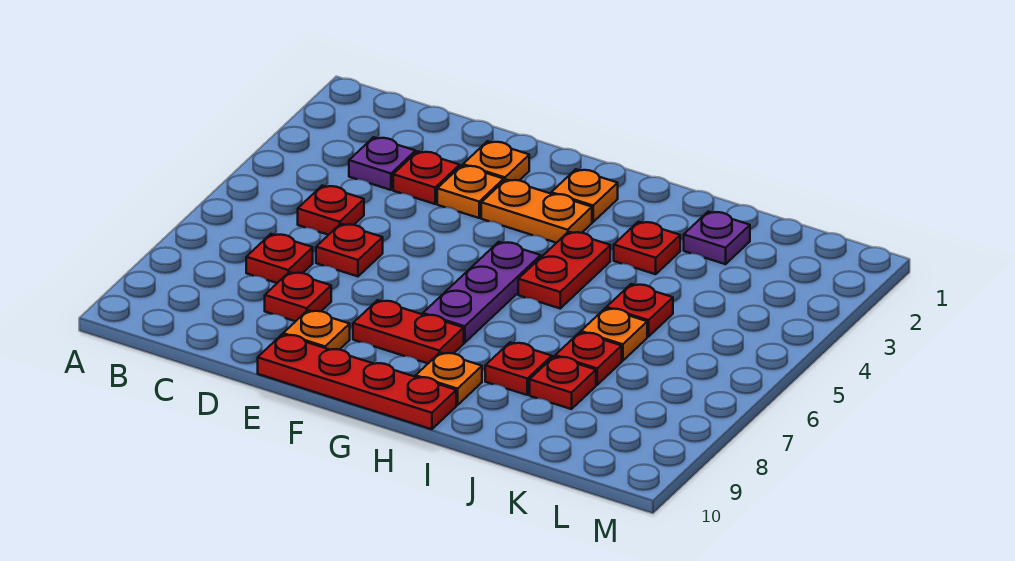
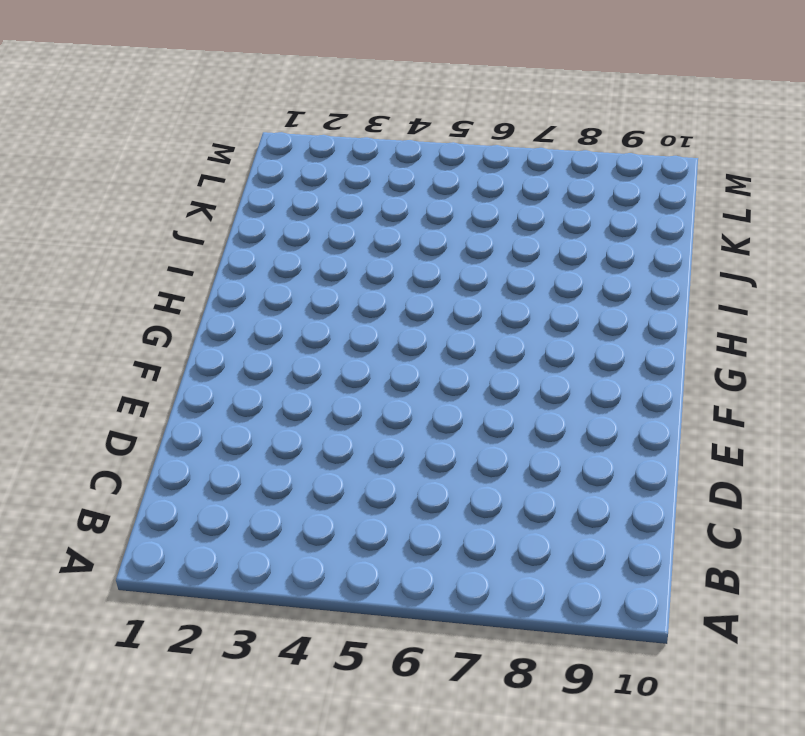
none -> purple 1x1 plate [349,137,416,190]
none -> red 1x1 plate [298,186,364,235]
none -> red 1x1 plate [246,234,313,283]

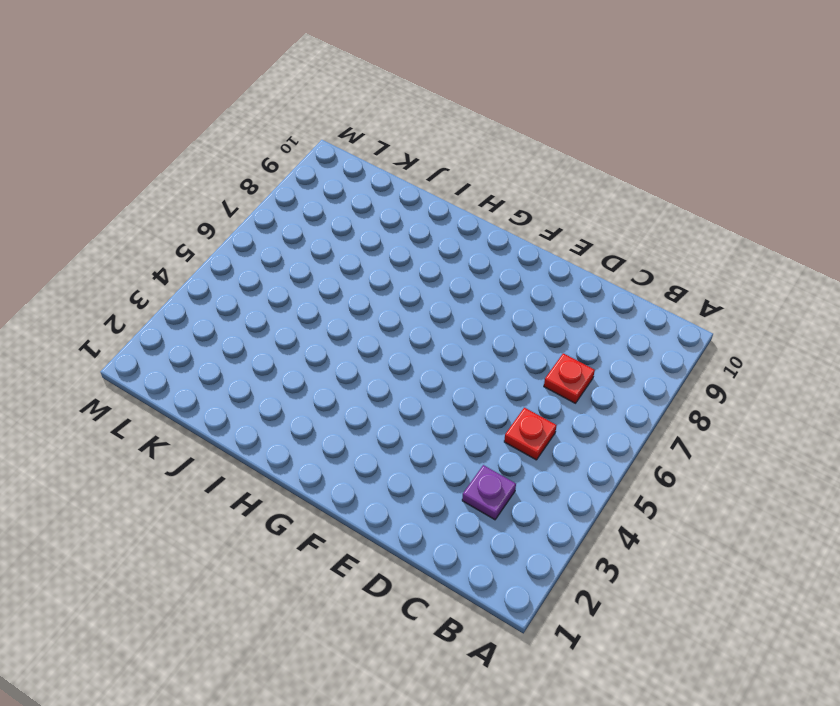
none -> red 1x1 plate [393,151,460,204]
none -> red 1x1 plate [316,224,383,276]
none -> red 1x1 plate [265,272,331,321]

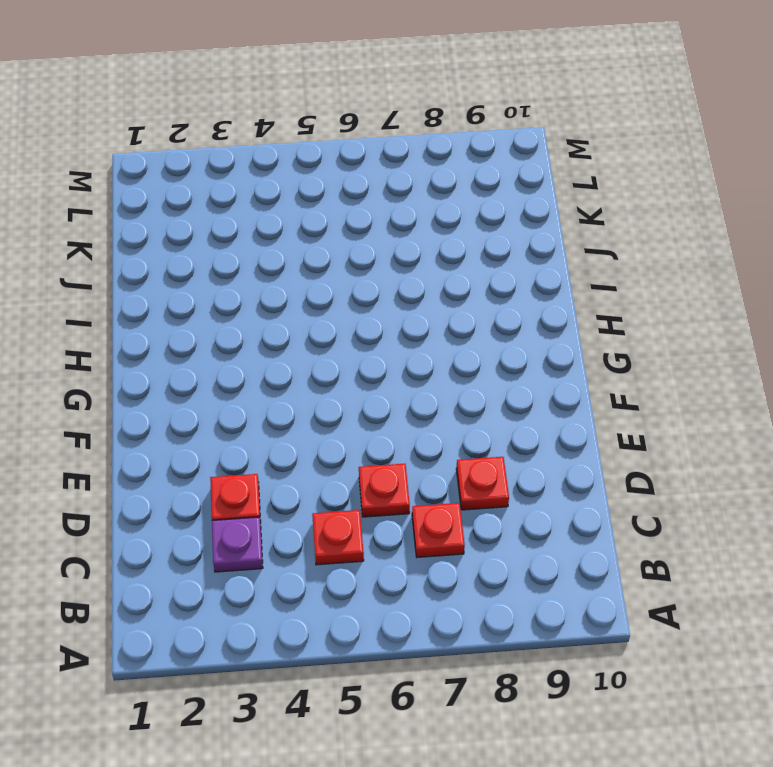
none -> orange 1x1 plate [463,141,529,181]
none -> orange 1x1 plate [437,166,504,218]
none -> orange 1x1 plate [283,310,350,350]

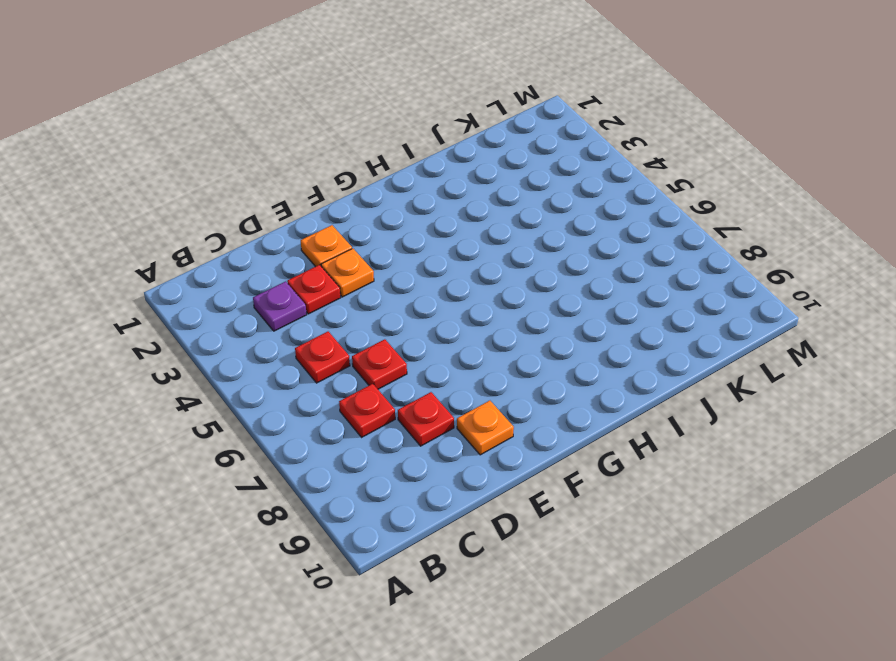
none -> red 1x4 plate [258,335,456,429]
none -> orange 1x2 plate [481,180,592,243]
none -> red 1x2 plate [353,300,464,363]

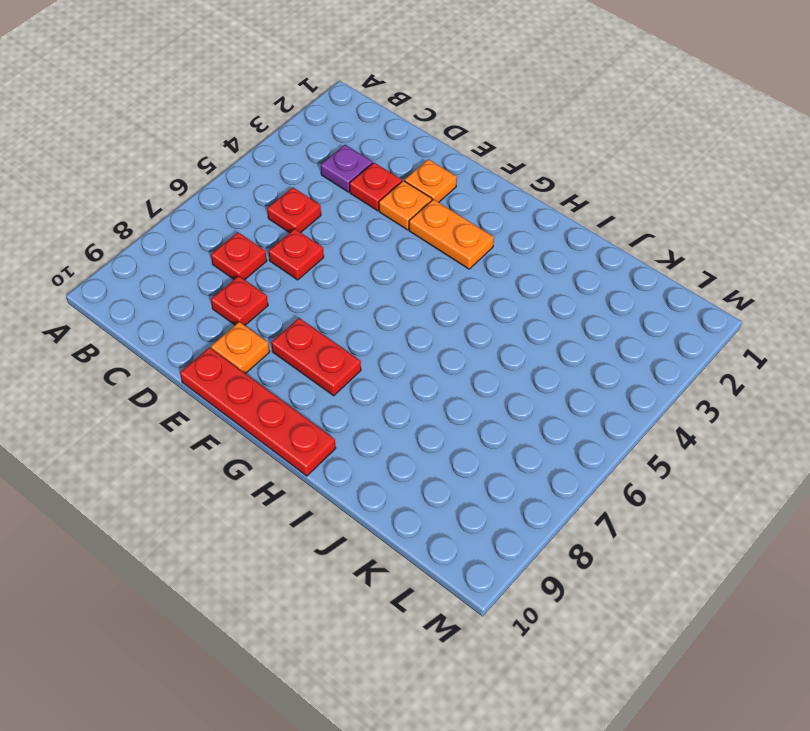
none -> orange 1x1 plate [551,169,618,222]
none -> purple 1x3 plate [423,242,541,343]
none -> red 1x2 plate [518,232,610,308]

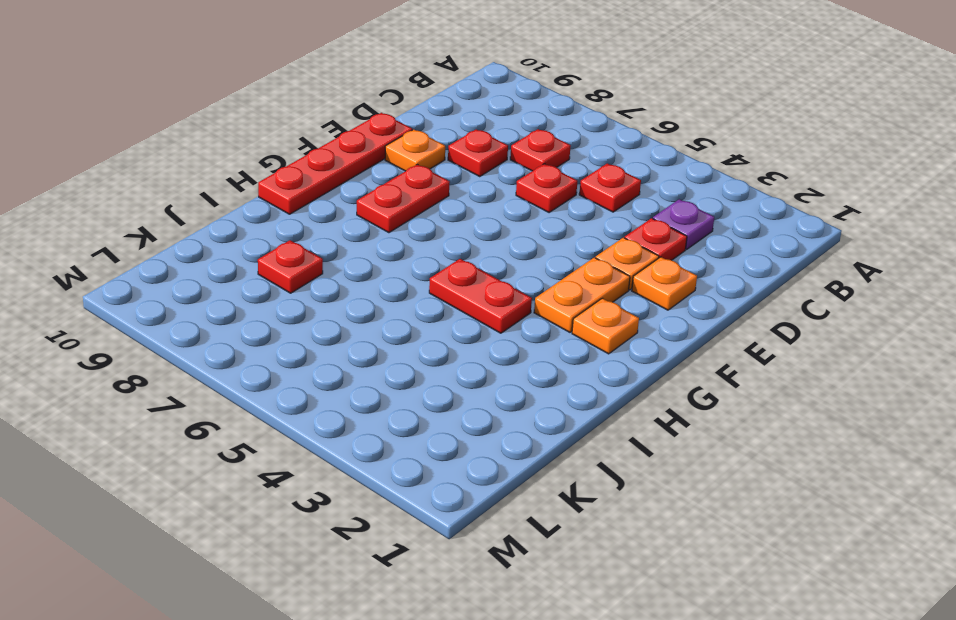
none -> purple 1x3 plate [423,242,541,343]
none -> orange 1x1 plate [416,353,482,405]
none -> red 1x1 plate [614,222,680,274]

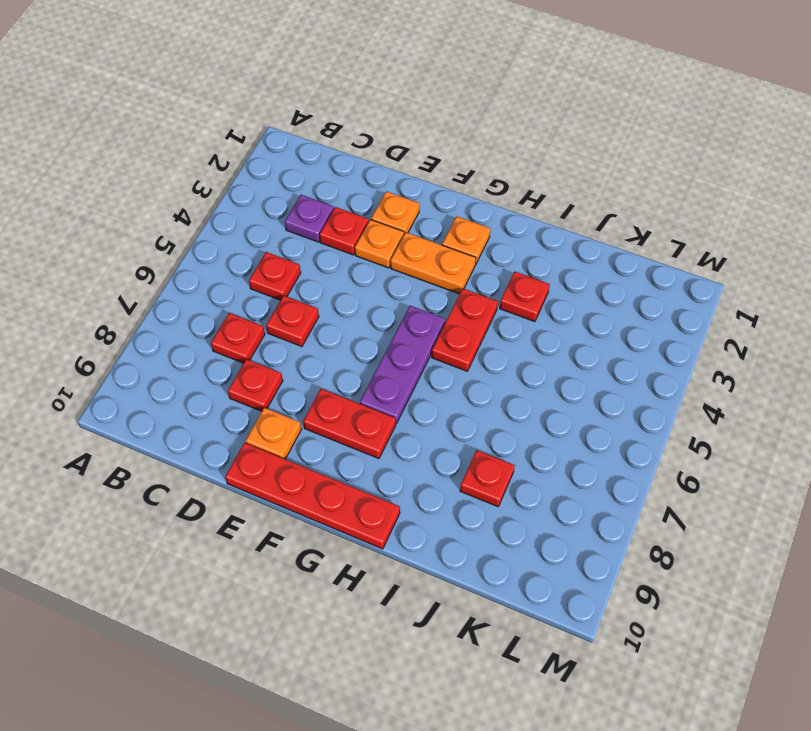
none -> orange 1x1 plate [416,353,482,405]
none -> red 1x1 plate [485,342,552,395]
none -> purple 1x1 plate [684,212,750,264]

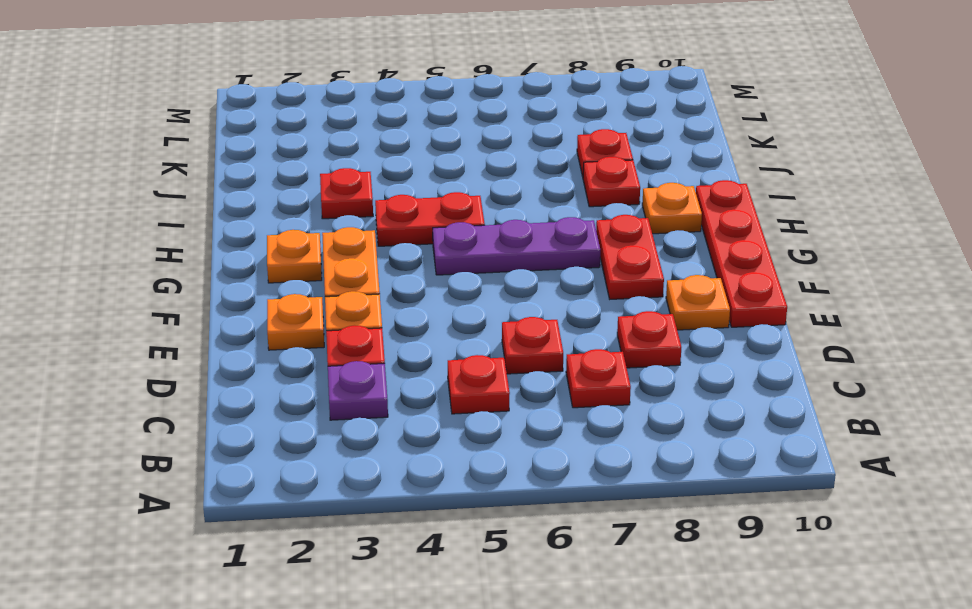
none -> purple 1x1 plate [684,212,750,264]
none -> red 1x1 plate [607,284,673,337]
none -> orange 1x1 plate [581,308,647,361]

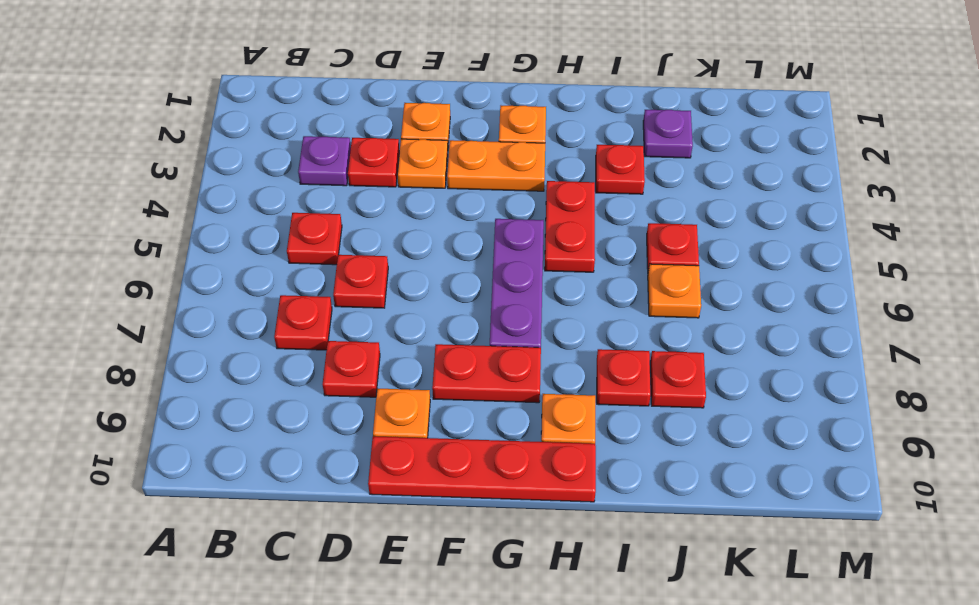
none -> red 1x1 plate [555,332,622,385]

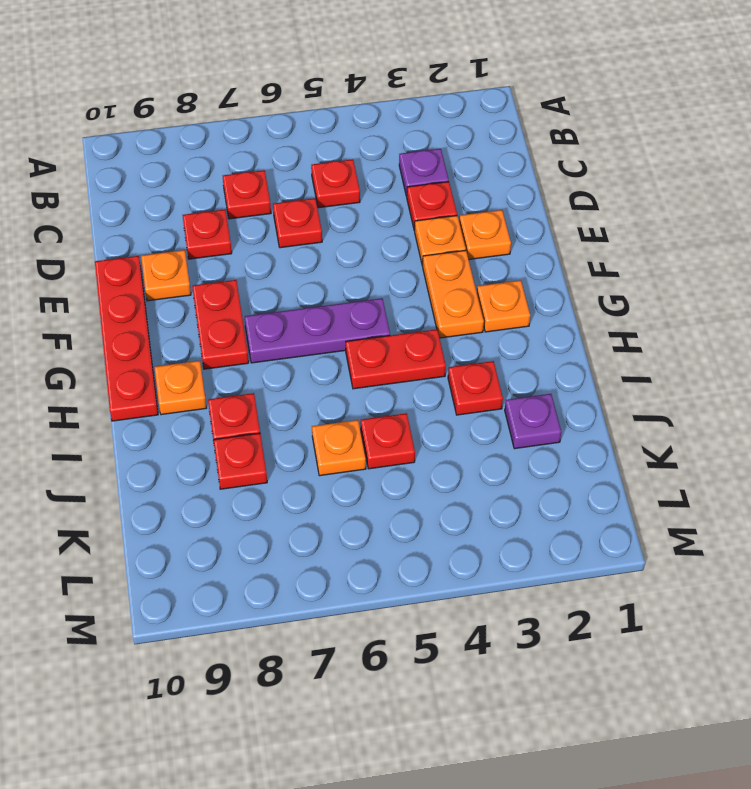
none -> red 1x1 plate [555,332,622,385]

